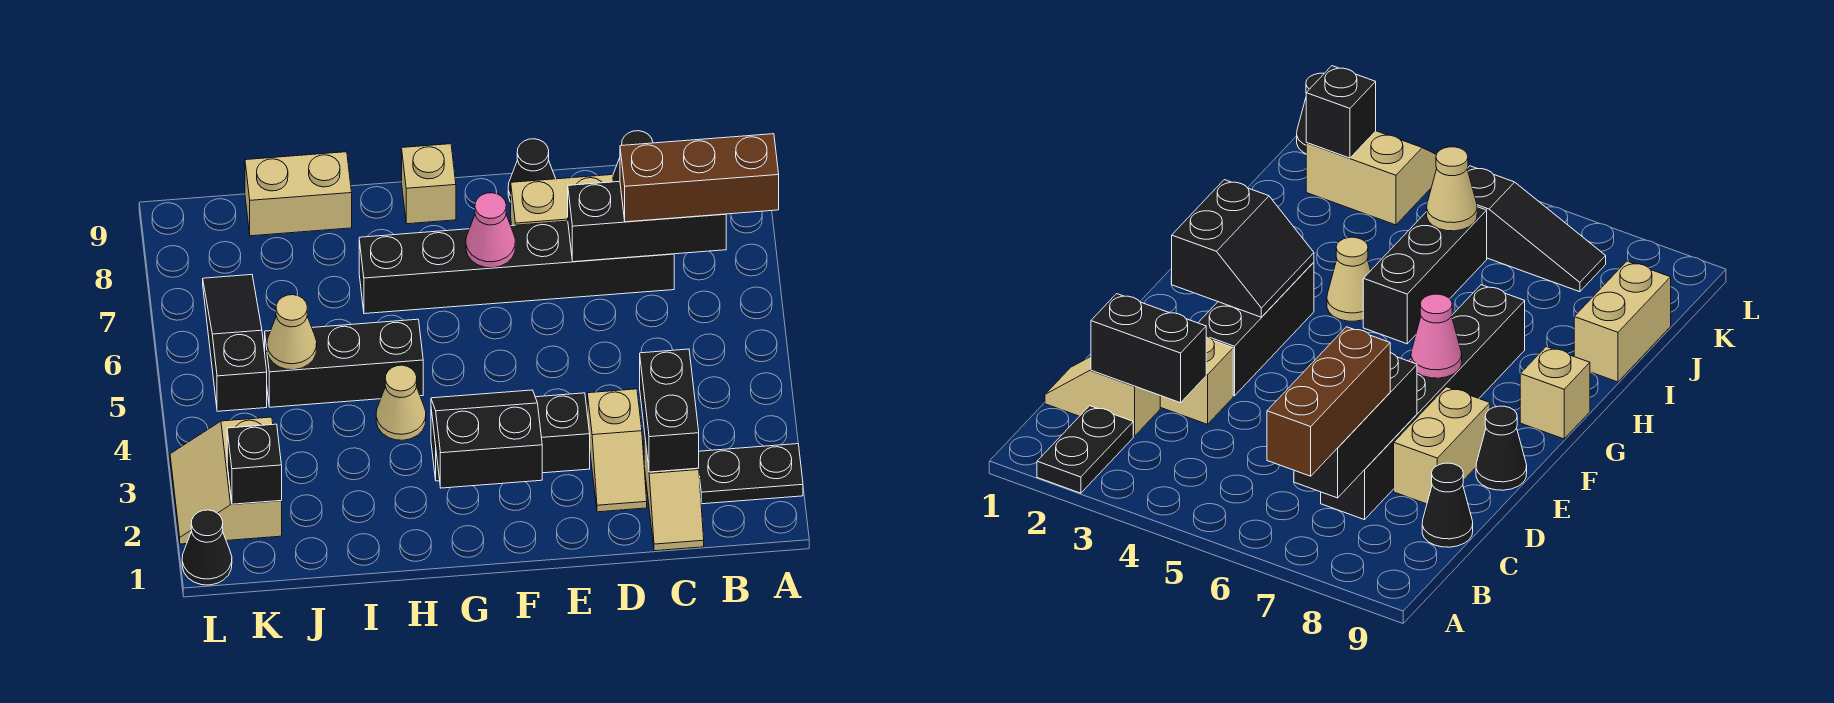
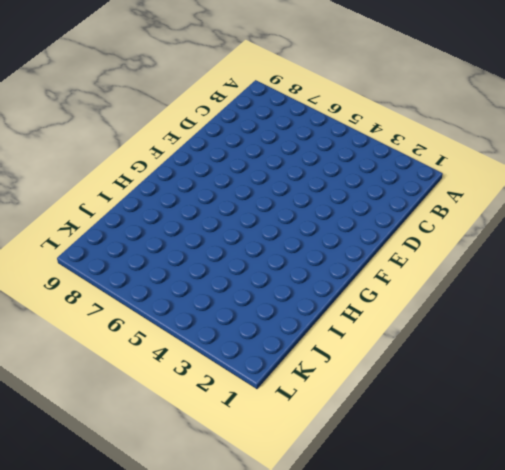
none -> black 1x2 plate [699,444,803,504]
none -> tan 1x2 slope [644,432,704,551]
none -> black 1x6 brick [359,221,674,314]

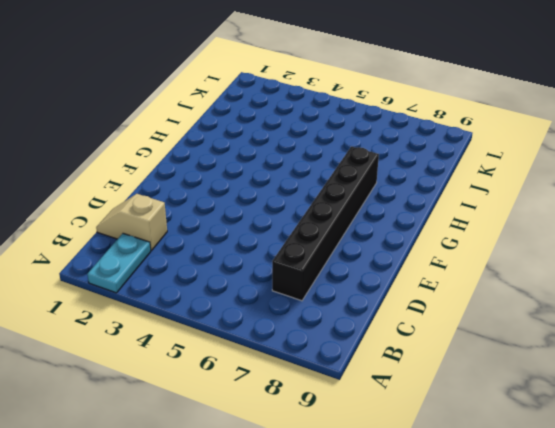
cyan 1x2 plate [87,233,151,293] -> black 1x2 plate [699,444,803,504]
none -> black 1x1 cone [1422,463,1473,547]
none -> tan 1x2 slope [587,389,647,512]
none -> tan 1x2 brick [511,175,613,226]

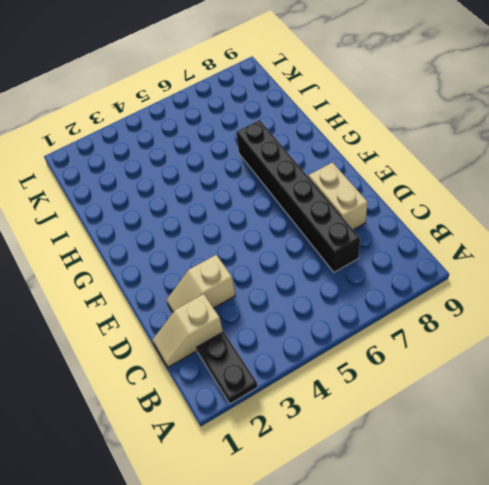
none -> black 1x1 cone [1422,463,1473,547]
none -> black 1x3 brick [431,393,590,481]
none -> black 1x1 cone [508,139,556,202]

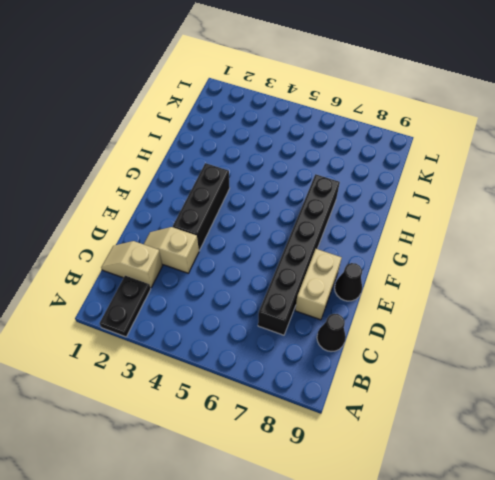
none -> tan 1x1 brick [402,144,456,224]
none -> tan 1x1 cone [376,365,426,440]
none -> black 1x3 brick [265,319,423,407]

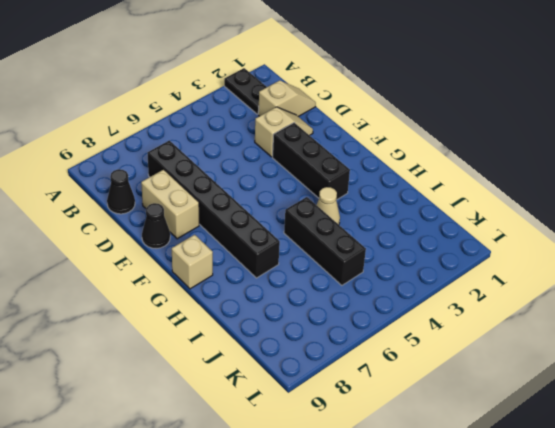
none -> tan 1x2 brick [245,152,352,236]
none -> tan 2x2 slope [170,417,282,544]
none -> black 1x3 slope [203,275,267,411]

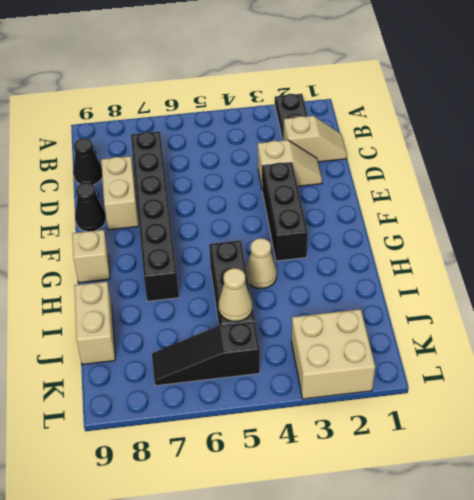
tan 2x2 brick [291,309,375,399] -> tan 2x2 slope [170,417,282,544]
none -> black 1x1 cone [182,510,232,585]
none -> black 1x3 brick [568,181,726,262]
none -> black 1x2 brick [640,349,699,472]

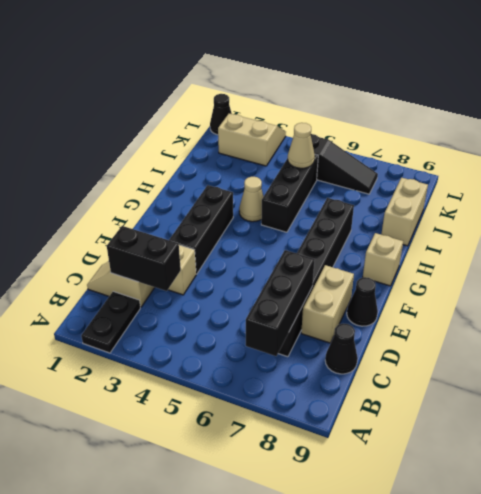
none -> black 2x2 slope [431,390,542,488]
none -> pink 1x1 cone [466,193,515,268]
none -> black 1x1 brick [227,424,282,504]

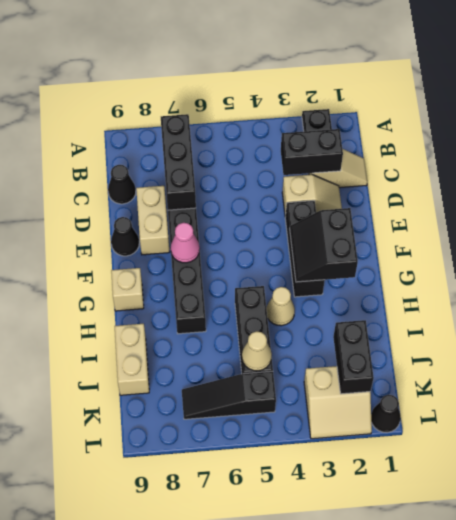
black 1x2 brick [333,320,374,394] -> black 1x1 brick [227,424,282,504]
none -> brown 1x3 brick [620,134,779,222]

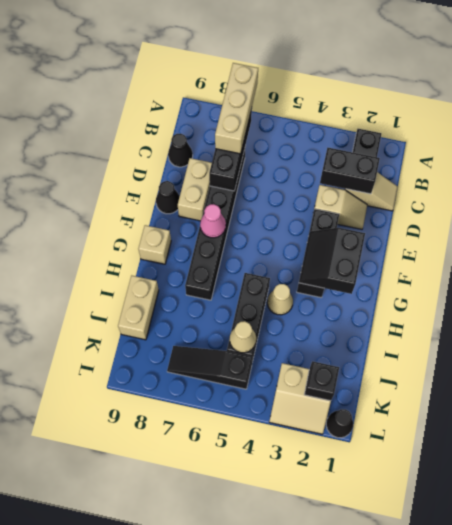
tan 1x3 brick [215,63,258,154] -> brown 1x3 brick [620,134,779,222]

